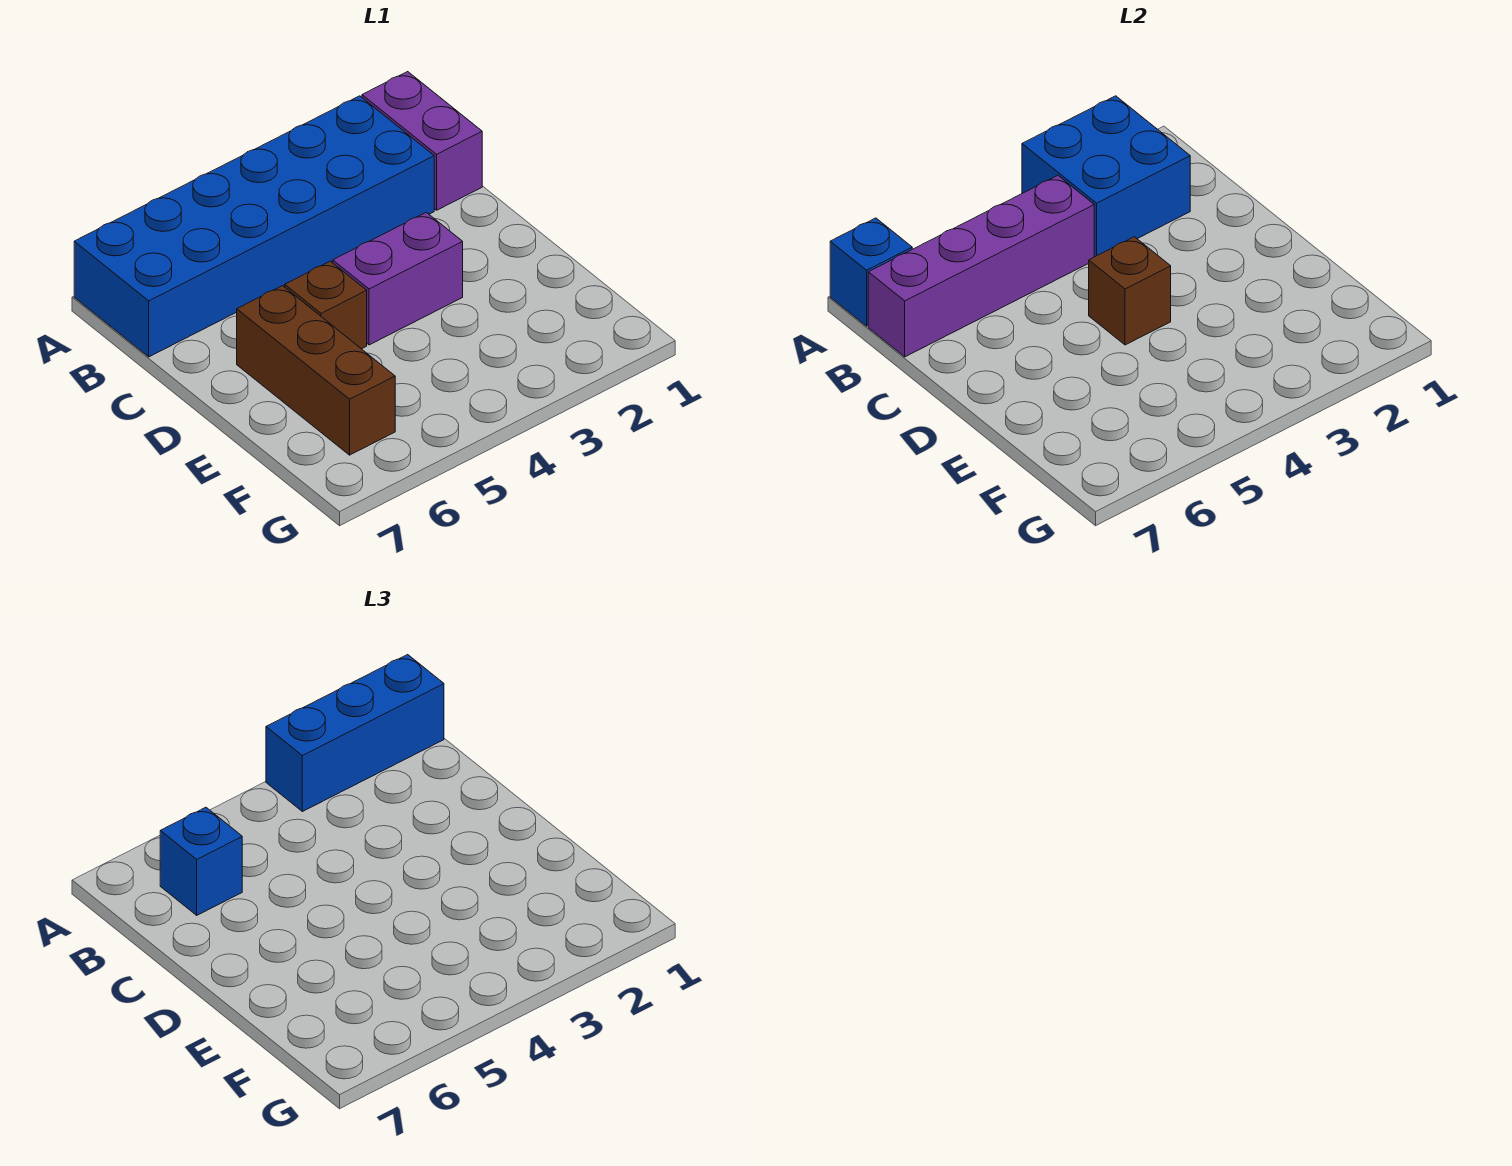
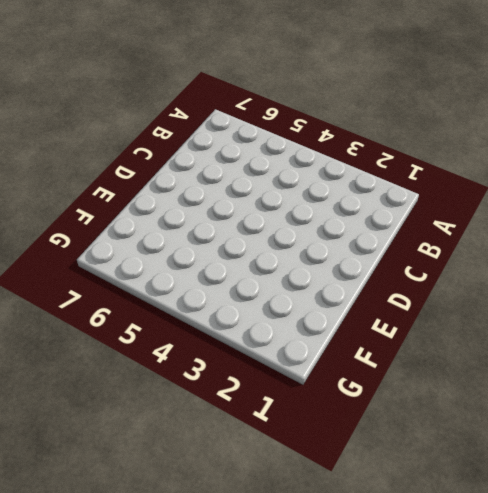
none -> purple 1x2 brick [362,72,482,210]
none -> blue 2x6 brick [74,96,434,357]

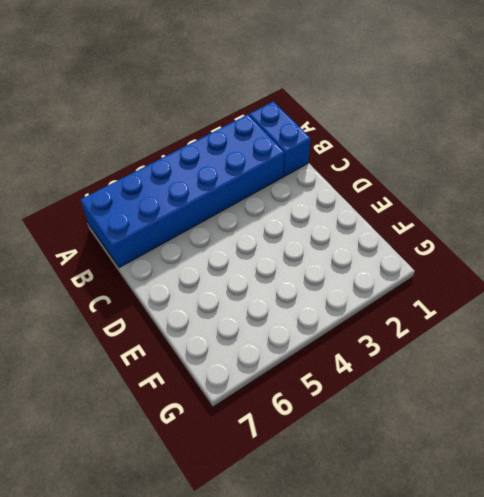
blue 1x2 brick [249,102,311,176] -> purple 1x2 brick [362,72,482,210]
none -> purple 1x2 brick [333,212,463,345]
none -> brown 1x1 brick [285,261,367,349]

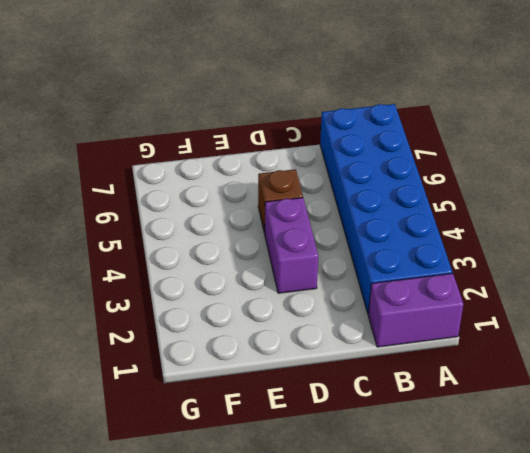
none -> brown 1x3 brick [237,286,395,455]
none -> blue 2x2 brick [1022,96,1190,257]

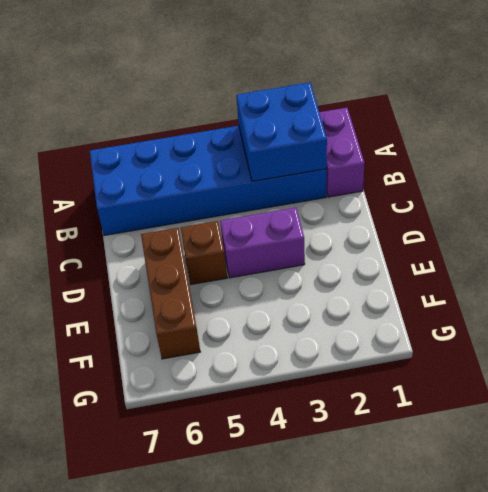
none -> blue 1x1 brick [830,218,912,326]
none -> purple 1x4 brick [868,176,1094,357]

